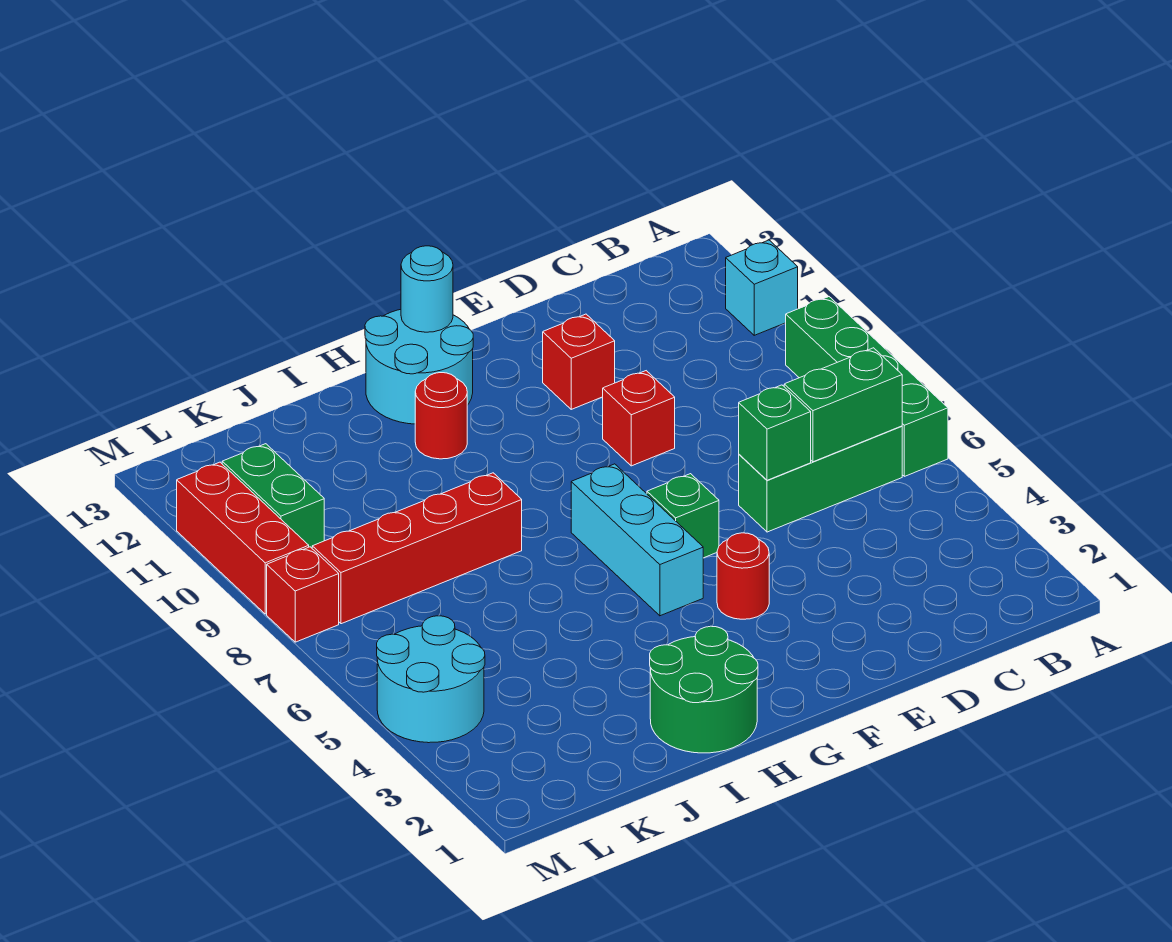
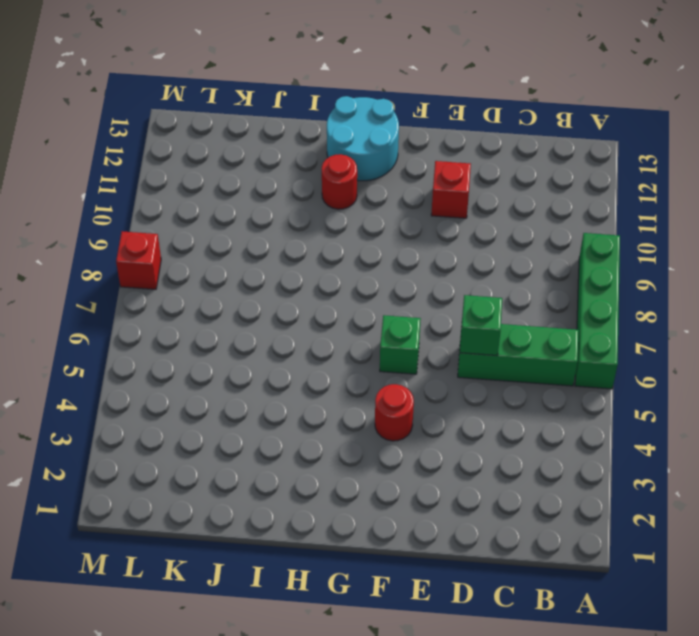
none -> cyan 1x1 brick [726,240,798,335]
none -> red 1x1 brick [603,371,675,466]
none -> cyan 1x3 brick [571,464,703,616]

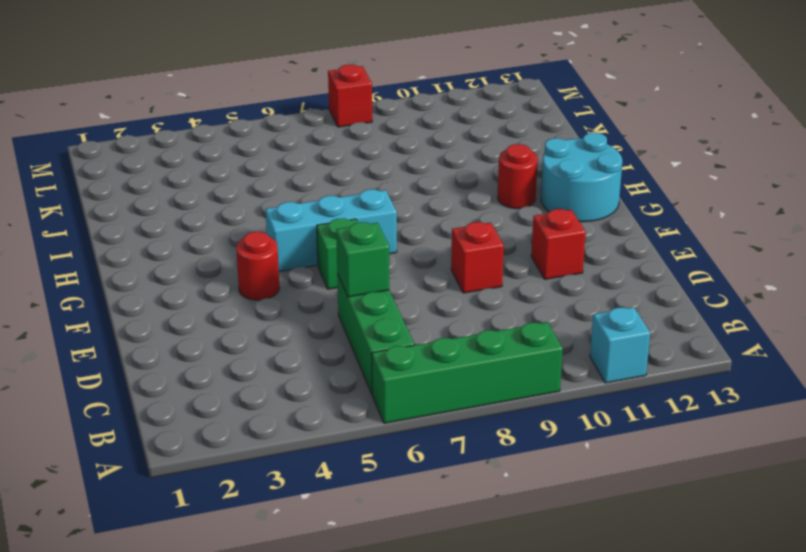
none -> green 2x2 round brick [650,626,758,753]
none -> red 1x4 brick [312,473,522,624]
none -> cyan 2x2 round brick [377,616,485,743]

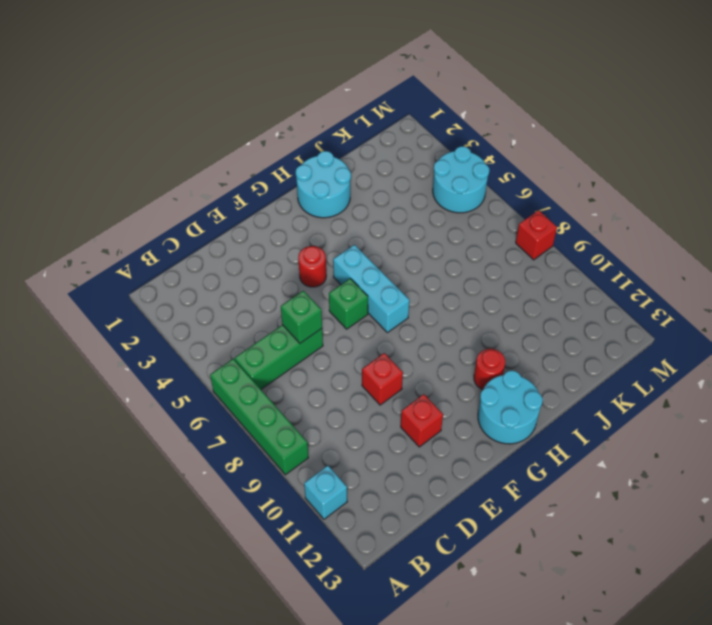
cyan 2x2 round brick [296,151,351,218] -> green 2x2 round brick [650,626,758,753]
none -> red 1x4 brick [312,473,522,624]
none -> green 1x2 brick [222,444,324,548]
none -> red 1x3 brick [177,462,309,614]

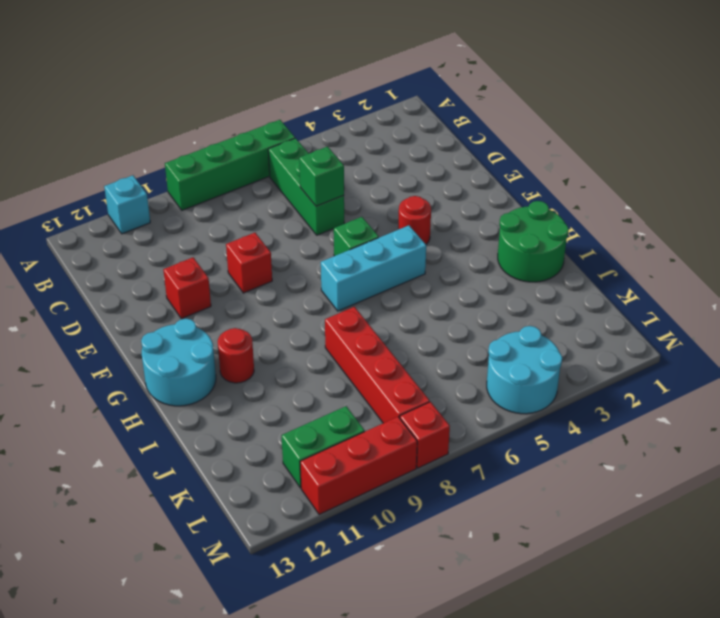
none -> green 1x2 brick [784,348,902,462]
none -> cyan 1x1 round brick [401,246,453,332]

